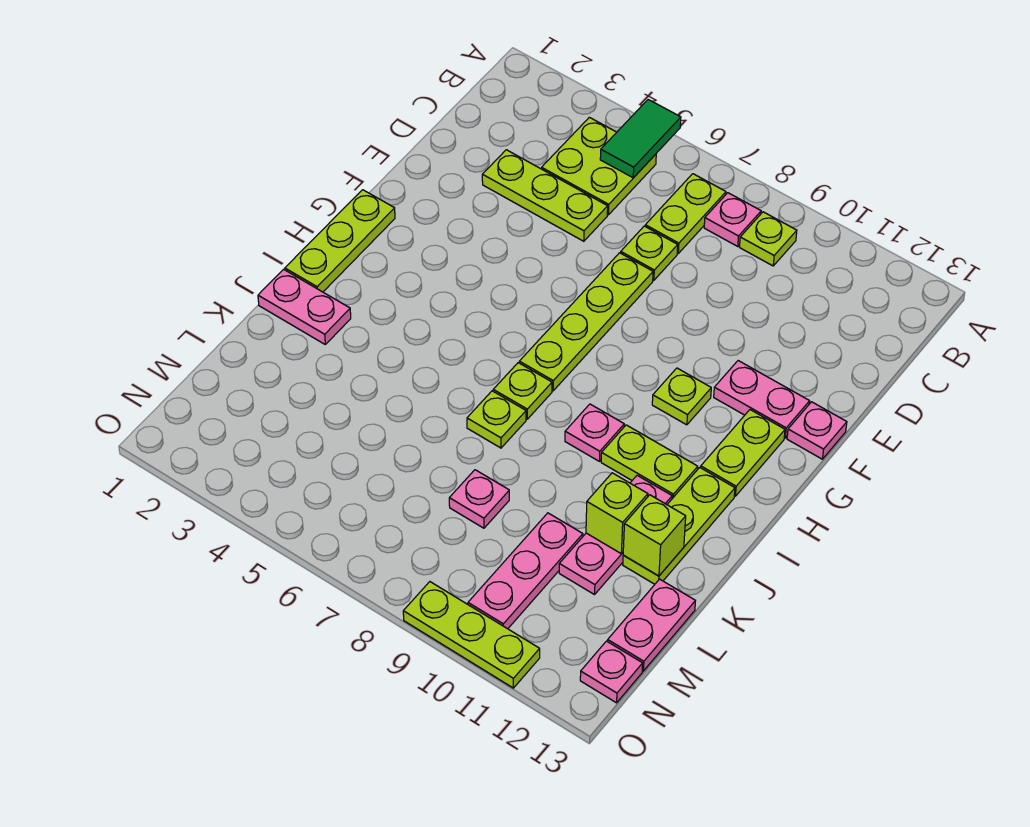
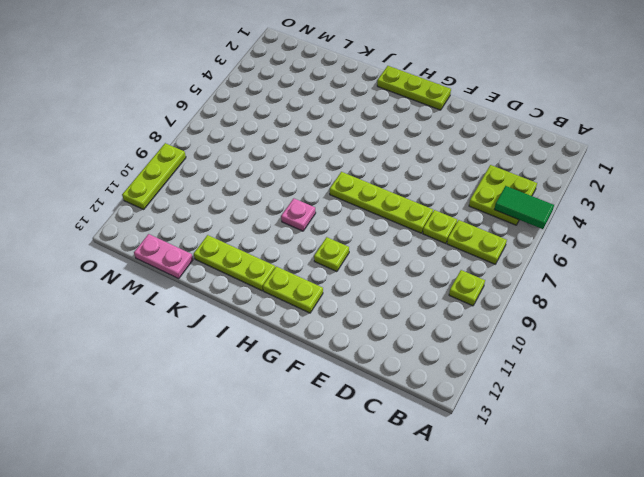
none -> pink 1x1 plate [704,193,761,246]
none -> lime 1x3 plate [482,150,608,241]
none -> pink 1x2 plate [714,361,810,438]

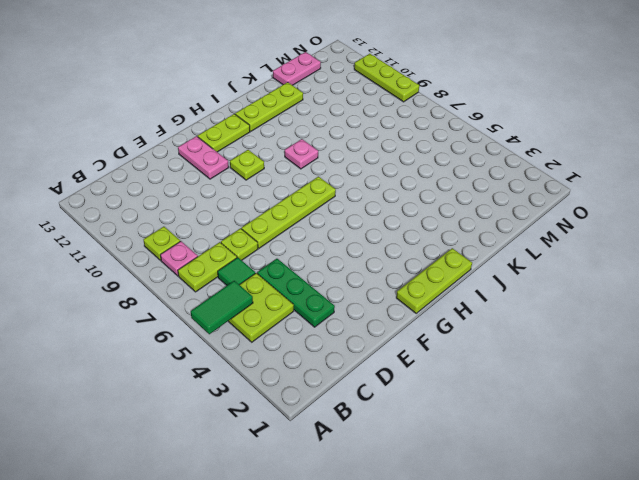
green 1x1 tile [218,257,255,285] -> none
green 1x3 plate [257,259,335,327] -> lime 1x3 plate [482,150,608,241]
none -> pink 1x1 plate [787,402,847,459]
none -> lime 1x1 plate [493,363,552,419]
none -> lime 1x2 plate [601,425,698,499]

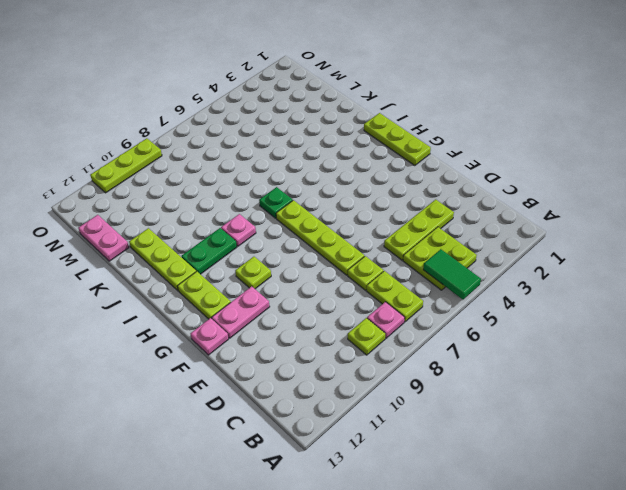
green 1x1 plate [259,187,293,218] -> lime 1x1 plate [493,363,552,419]
green 1x2 plate [181,228,237,274] -> lime 1x2 plate [601,425,698,499]
none -> pink 1x2 plate [258,269,351,344]
none -> lime 1x1 plate [467,391,526,448]
none -> pink 1x3 plate [559,475,672,595]

